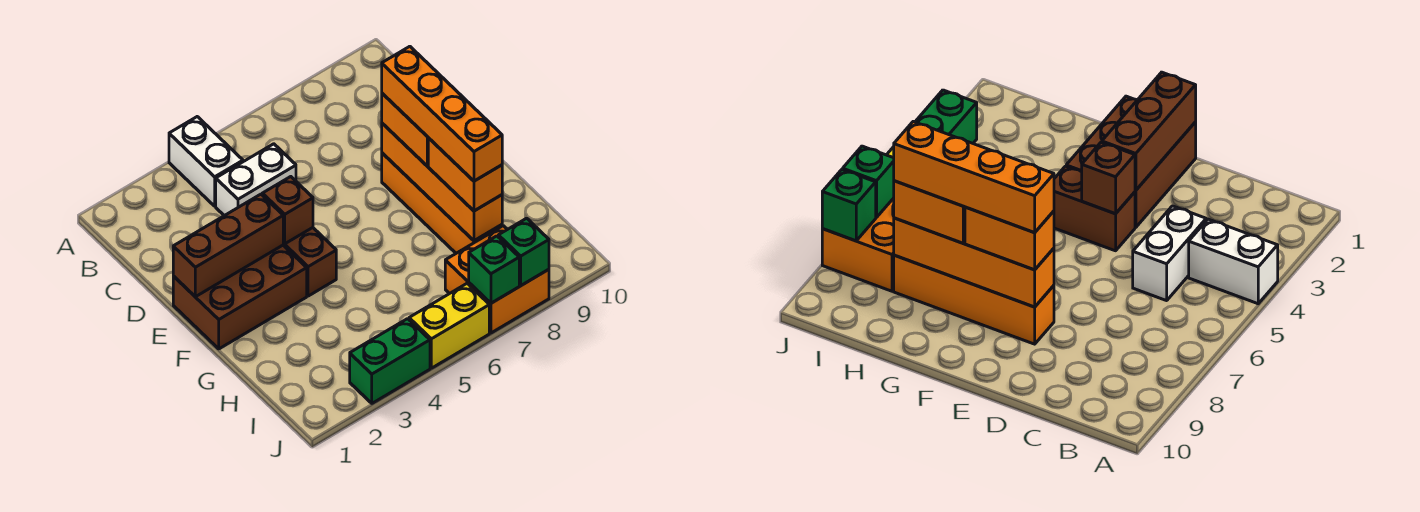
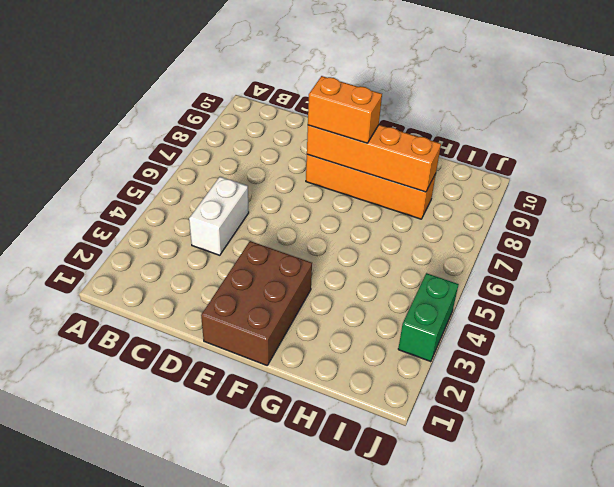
none -> white 1x2 brick [169,117,243,206]
none -> brown 1x2 brick [283,228,336,296]
none -> orange 2x2 brick [445,226,549,333]

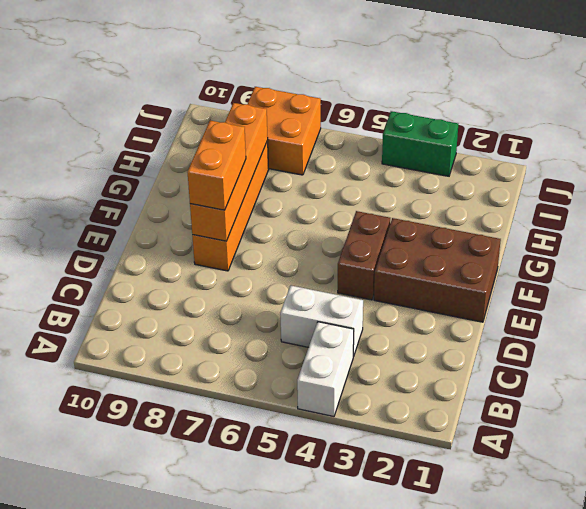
none -> yellow 1x2 brick [409,283,489,368]
none -> brown 1x3 brick [173,194,283,297]
none -> brown 1x1 brick [262,177,313,244]

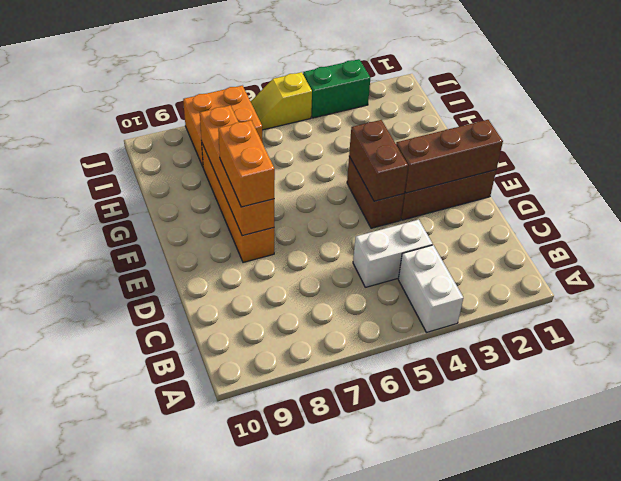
brown 1x2 brick [349,120,408,201] -> brown 1x1 brick [262,177,313,244]
yellow 1x2 slope [251,72,312,130] -> yellow 1x2 brick [409,283,489,368]
none -> green 1x1 brick [469,236,519,303]
none -> green 1x1 brick [498,218,549,285]
none -> orange 1x2 brick [428,138,502,211]

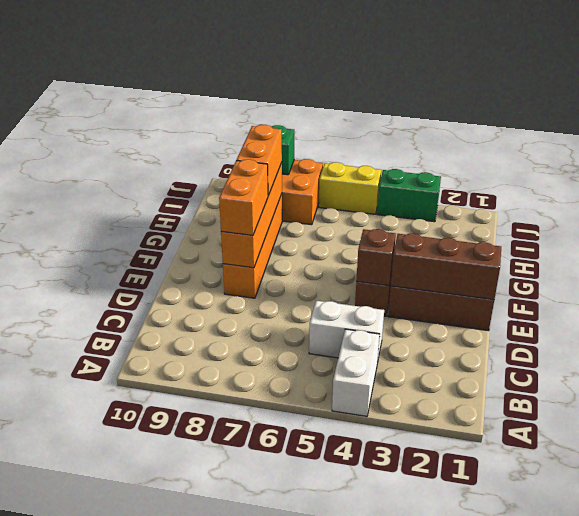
none -> green 1x1 brick [469,236,519,303]
none -> orange 1x4 brick [382,46,502,181]

